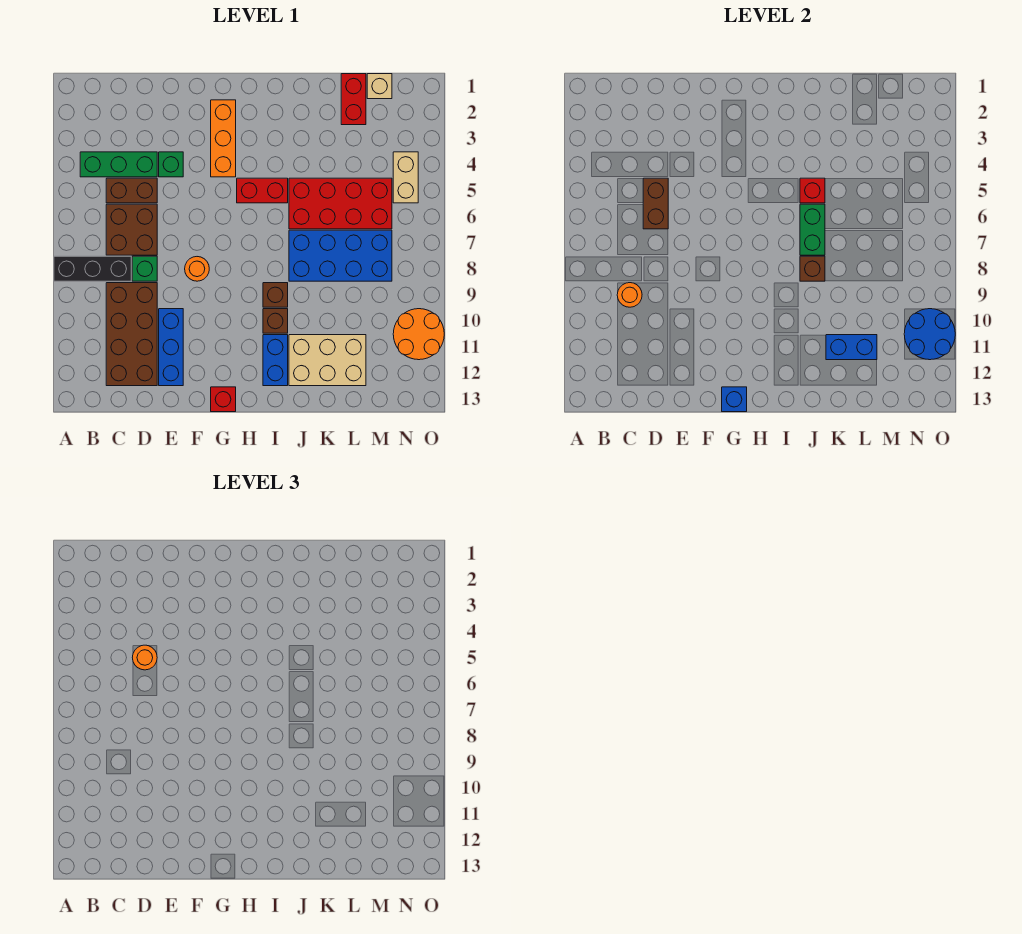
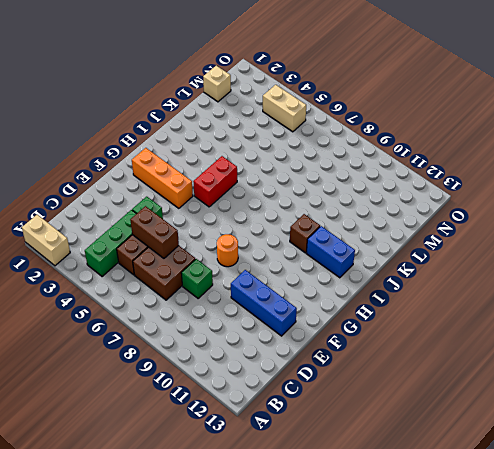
tan 1x2 brick [22,215,70,266] -> none
none -> black 1x3 brick [54,256,131,281]
none -> brown 2x4 brick [106,283,157,386]
none -> red 1x1 brick [211,387,236,412]
none -> brown 1x1 brick [263,283,288,307]

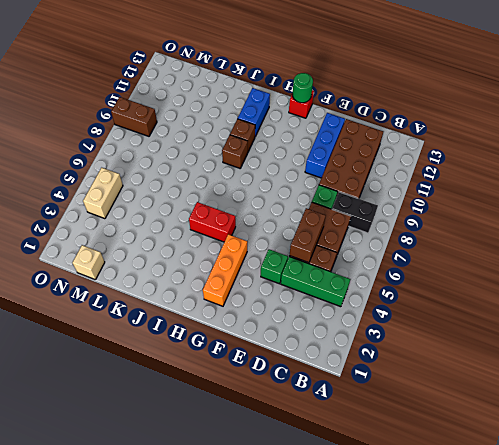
black 1x2 brick [332,192,378,233] -> black 1x3 brick [54,256,131,281]
green 1x1 round brick [292,73,313,103] -> blue 1x1 brick [722,387,747,412]
brown 1x2 brick [111,97,157,136] -> none
none -> orange 1x1 round brick [185,257,209,281]
none -> red 2x4 brick [289,178,392,229]
none -> blue 2x4 brick [289,230,392,281]
none -> tan 2x3 brick [289,335,366,386]

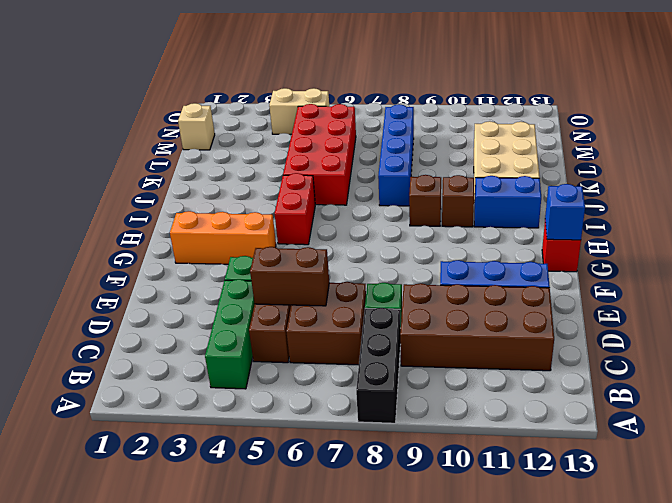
blue 1x4 brick [378,104,414,206] -> blue 2x4 brick [289,230,392,281]
none -> orange 1x1 round brick [185,257,209,281]
none -> red 1x2 brick [341,74,366,125]
none -> orange 2x2 round brick [393,309,444,360]
none -> orange 1x1 round brick [617,283,642,307]

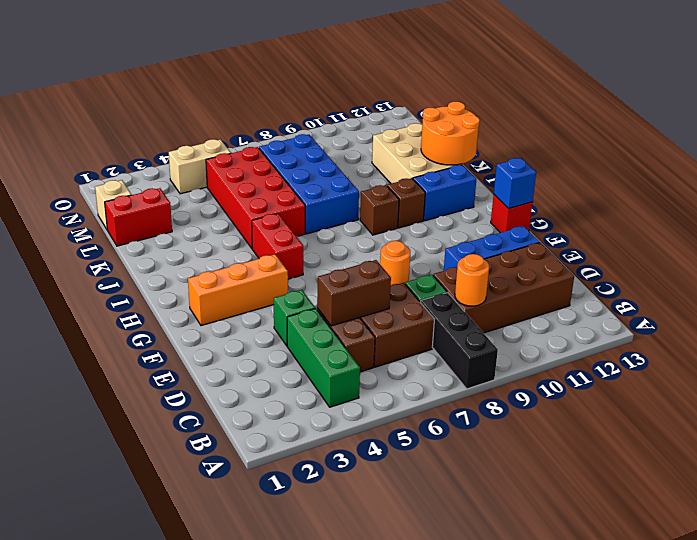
orange 2x2 round brick [421,101,480,165] -> orange 2x2 round brick moved to [393,309,444,360]
none -> red 1x1 brick [800,178,825,203]
none -> green 1x2 brick [800,204,825,255]
none -> brown 1x1 brick [800,256,825,281]
none -> blue 1x2 brick [826,335,877,360]

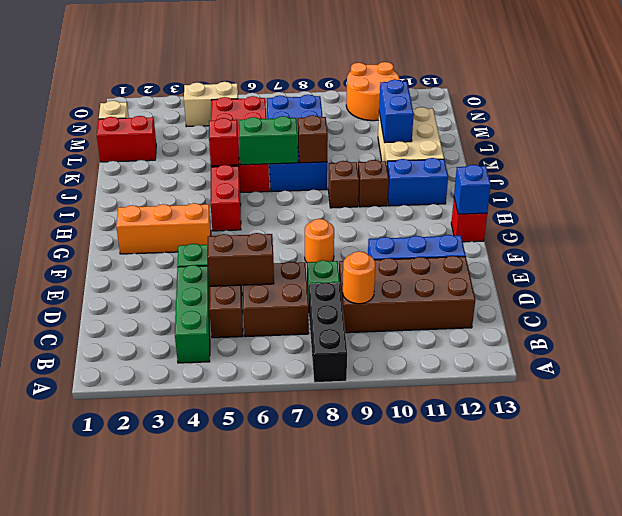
none -> blue 2x2 round brick [904,309,955,360]
none -> orange 1x1 round brick [132,645,157,670]

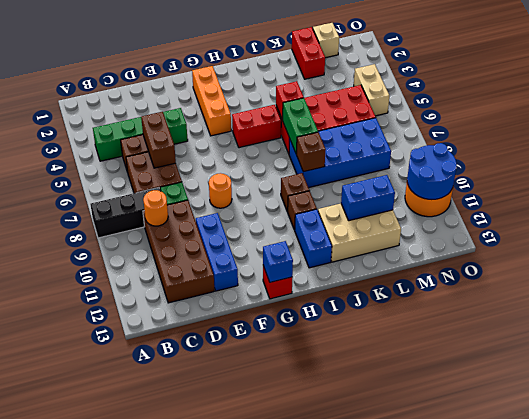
none -> orange 1x1 round brick [132,645,157,670]

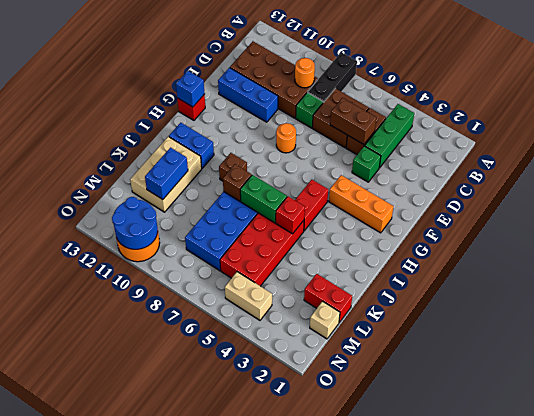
none -> brown 1x1 brick [263,309,288,333]
none -> orange 1x1 round brick [132,645,157,670]

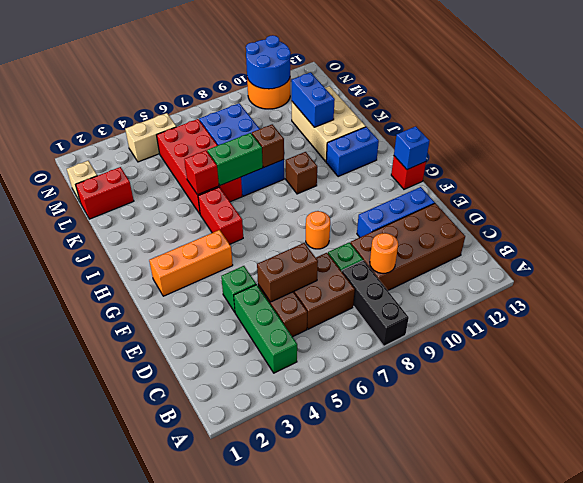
none -> brown 1x1 brick [263,309,288,333]
none -> orange 1x1 round brick [132,645,157,670]

